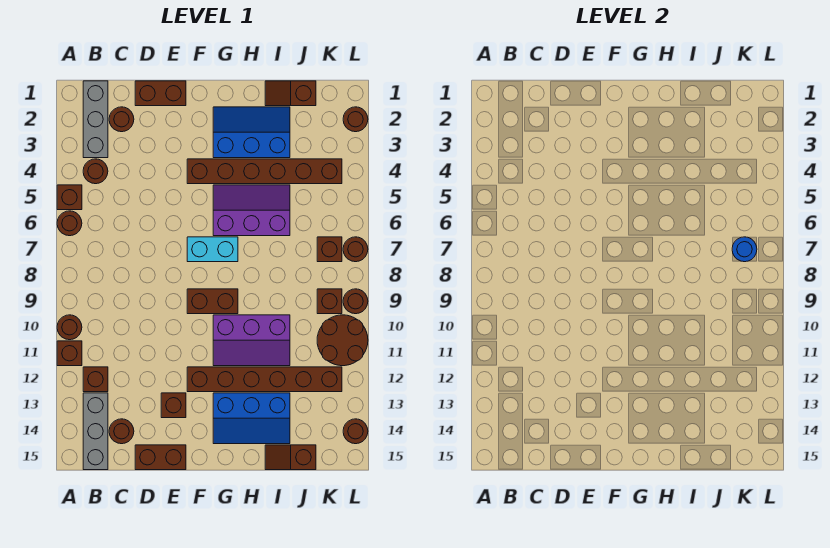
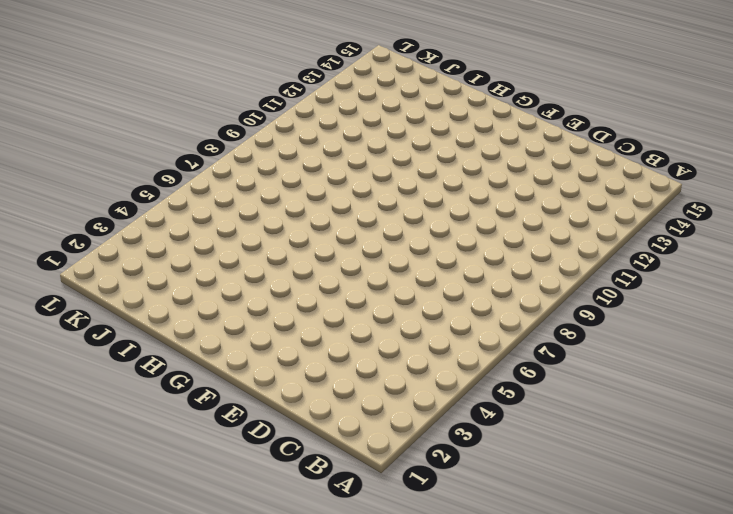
none -> brown 1x1 brick [57,185,82,210]
none -> brown 1x1 round brick [57,211,82,236]
none -> brown 1x1 round brick [57,315,82,340]
none -> brown 1x1 brick [57,341,82,366]

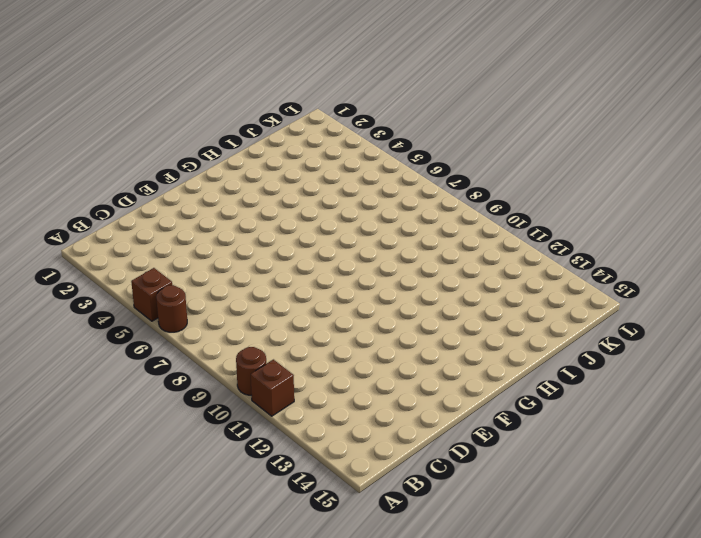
none -> grey 1x3 brick [83,81,108,158]
none -> brown 1x1 round brick [83,159,108,184]
none -> brown 1x1 brick [83,367,108,392]
none -> grey 1x3 brick [83,393,108,470]

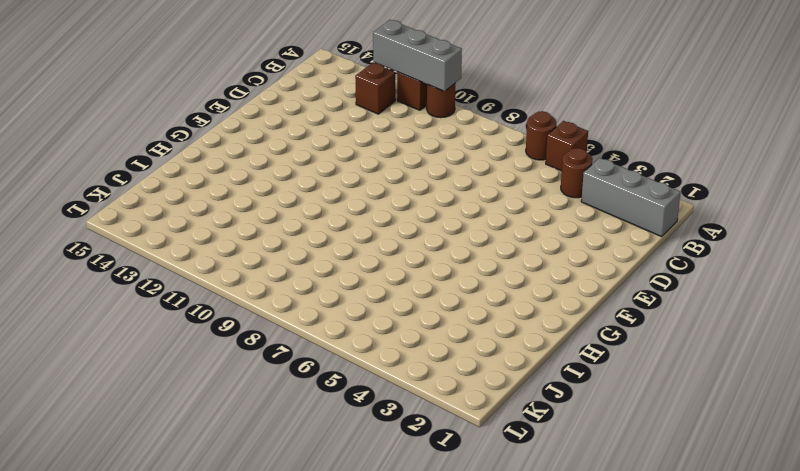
grey 1x3 brick [373,20,462,91] -> grey 1x3 brick moved to [83,393,108,470]
none -> brown 1x1 round brick [109,107,134,132]
none -> brown 1x1 round brick [109,419,134,444]
none -> brown 1x2 brick [135,81,186,106]
none -> brown 1x2 brick [135,445,186,470]

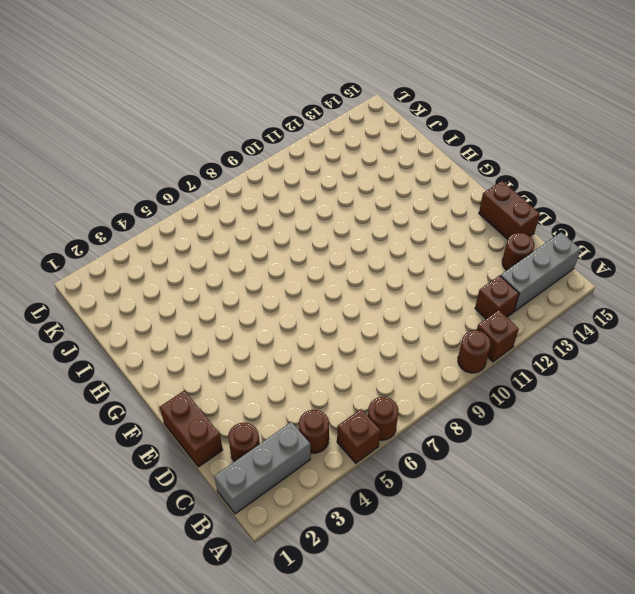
none -> brown 1x1 brick [161,393,186,418]
none -> brown 1x6 brick [187,159,342,184]
none -> cyan 1x2 brick [187,237,238,262]
none -> brown 1x2 brick [187,289,238,314]

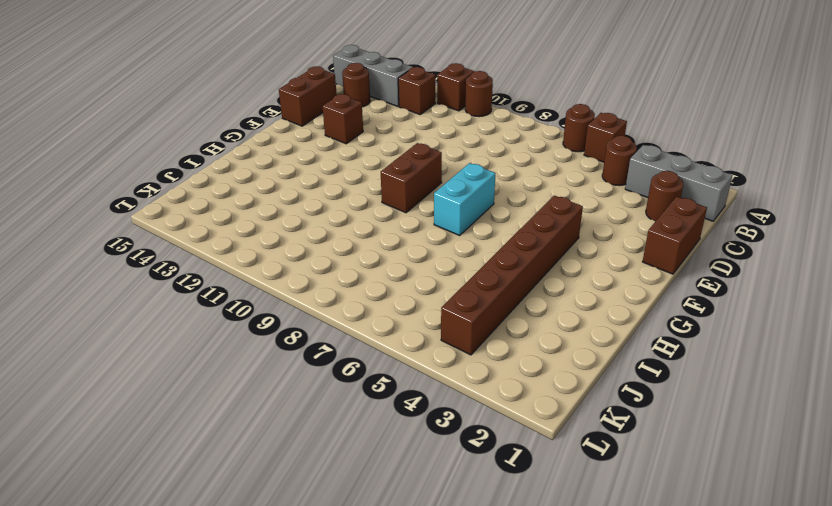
none -> brown 1x6 brick [187,367,342,392]
none -> blue 2x3 slope [213,107,290,158]
none -> purple 2x3 slope [213,185,290,236]
none -> purple 2x3 slope [213,315,290,366]

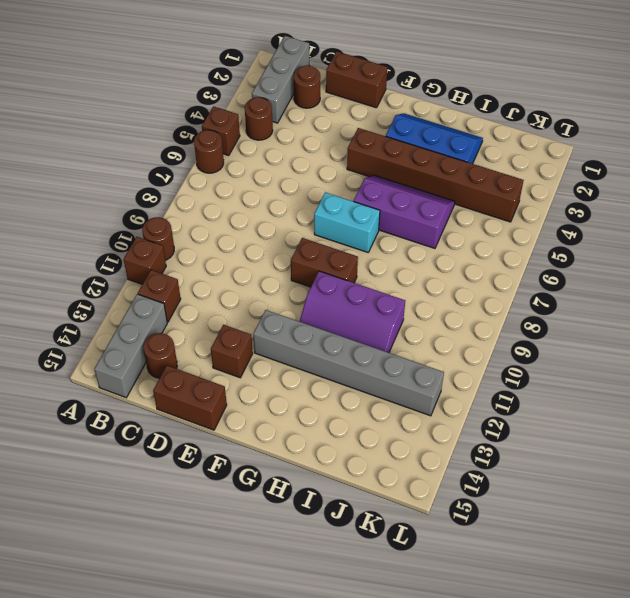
grey 1x6 brick [253,310,444,416] -> brown 1x6 brick [187,367,342,392]
none -> blue 2x3 slope [213,393,290,444]
none -> brown 1x2 slope [265,81,316,106]
none -> brown 1x2 slope [265,445,316,470]
none -> brown 1x1 brick [317,237,342,262]

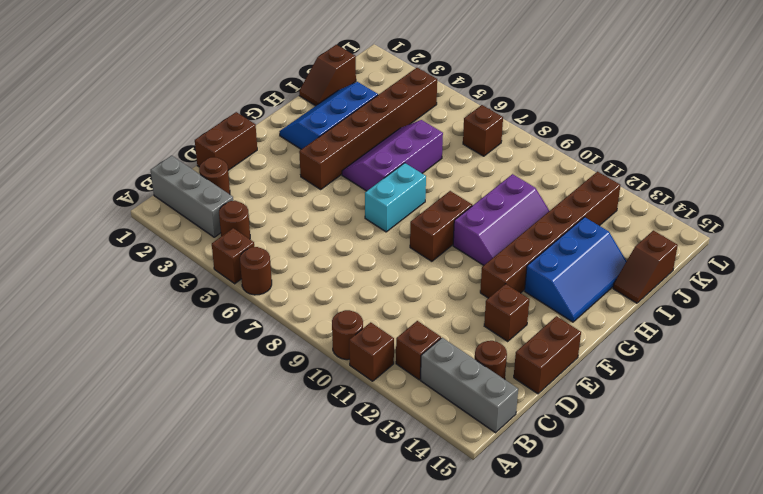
none -> brown 1x1 brick [317,289,342,314]
none -> brown 2x2 round brick [317,315,368,366]
none -> brown 1x1 round brick [343,107,368,132]
none -> brown 1x1 round brick [343,237,368,262]

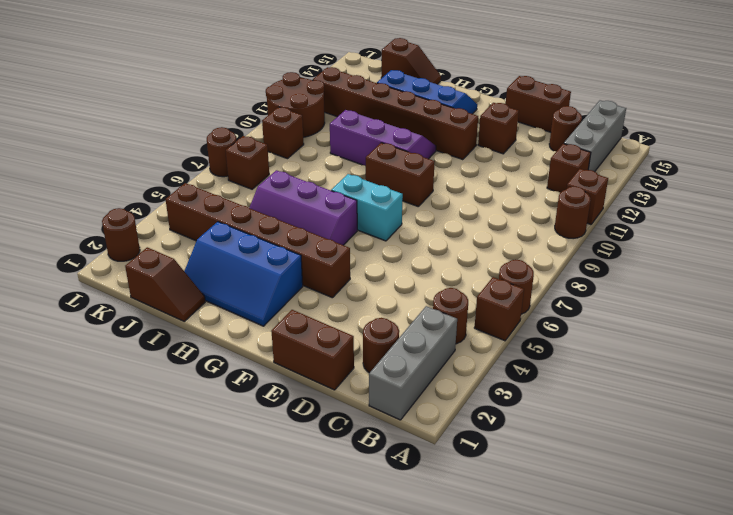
none -> brown 1x1 round brick [343,289,368,314]
none -> brown 1x1 round brick [343,419,368,444]
none -> blue 1x1 round brick [732,237,757,262]

